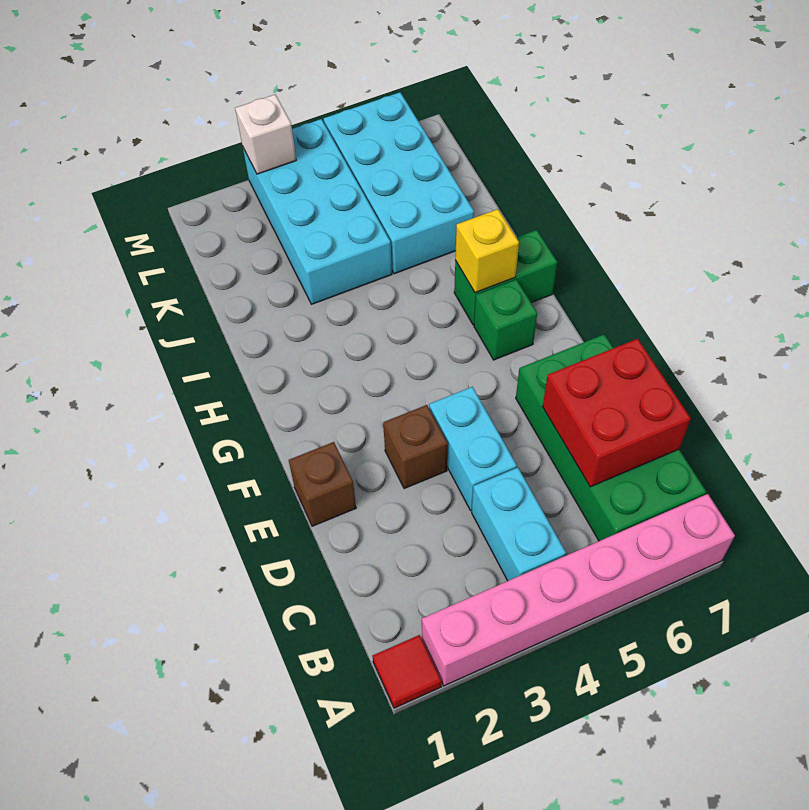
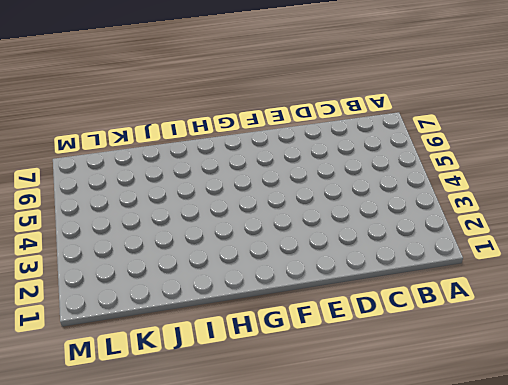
none -> red 1x1 tile [373,635,441,708]
none -> pink 1x6 brick [422,494,735,686]
none -> cyan 1x2 brick [472,468,566,581]

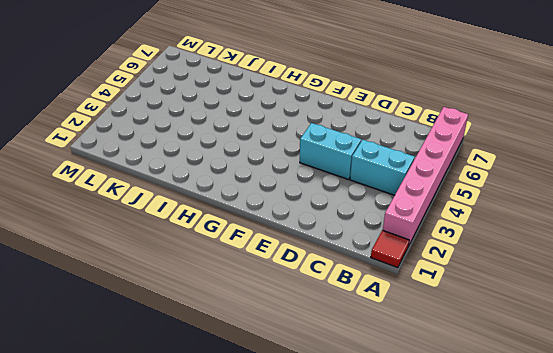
none -> green 2x4 brick [516,334,707,541]
none -> brown 1x1 brick [289,442,356,526]
none -> brown 1x1 brick [383,405,448,489]

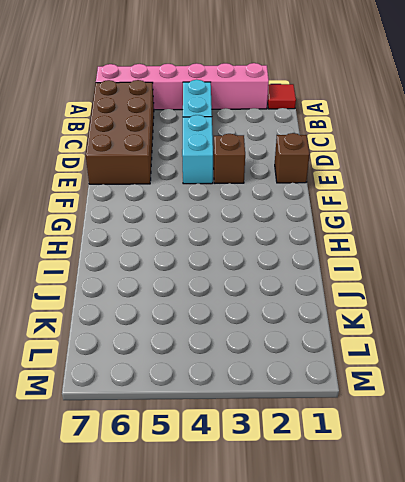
brown 2x4 brick [86,80,154,184] -> green 2x4 brick [516,334,707,541]
none -> green 1x1 brick [474,279,537,360]
none -> green 1x2 brick [454,230,557,325]
none -> cyan 2x4 brick [243,119,392,304]

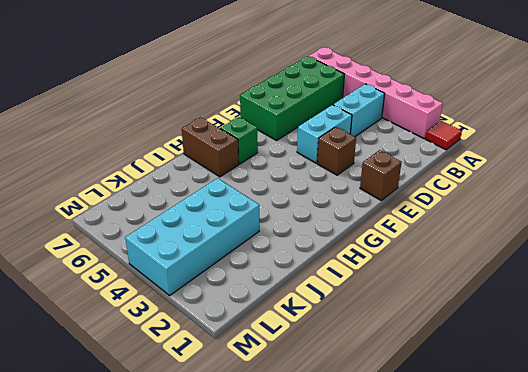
brown 1x2 brick [182,117,239,177] -> green 1x2 brick [454,230,557,325]
none -> cyan 2x4 brick [324,92,474,274]
none -> red 2x2 brick [542,339,691,487]
none -> yellow 1x1 brick [455,209,519,293]

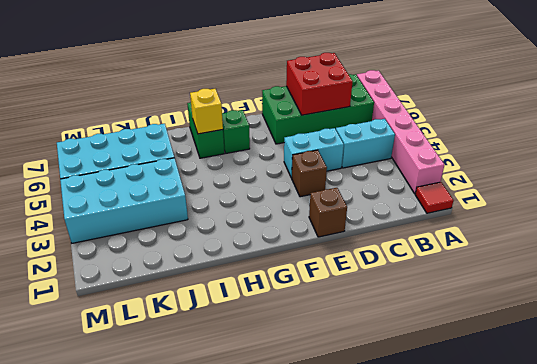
none -> white 1x1 brick [235,95,296,174]

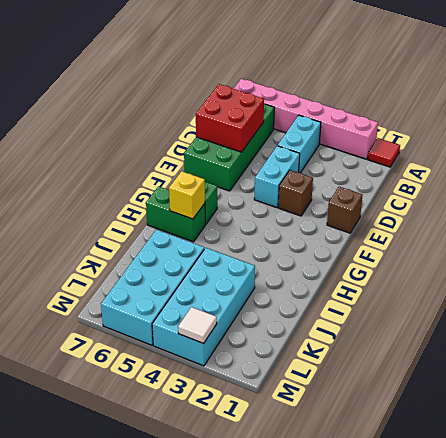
white 1x1 tile [178,307,217,344] -> white 1x1 brick [235,95,296,174]

